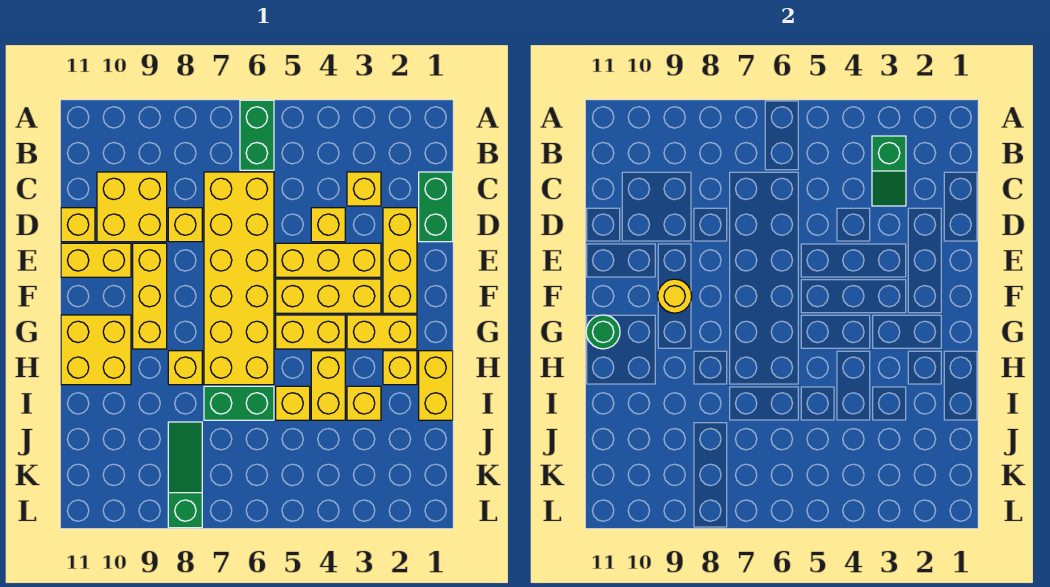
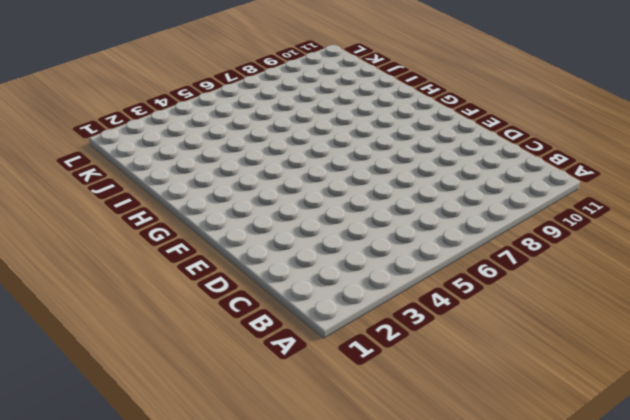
none -> green 1x2 brick [240,100,274,170]
none -> green 1x2 brick [419,172,453,242]
none -> yellow 1x1 brick [347,172,381,206]

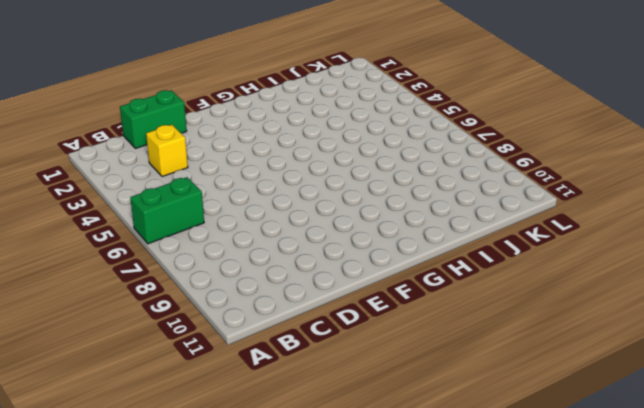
none -> yellow 2x6 brick [204,172,274,385]
none -> yellow 2x2 brick [97,172,167,242]
none -> yellow 1x3 brick [383,208,417,313]

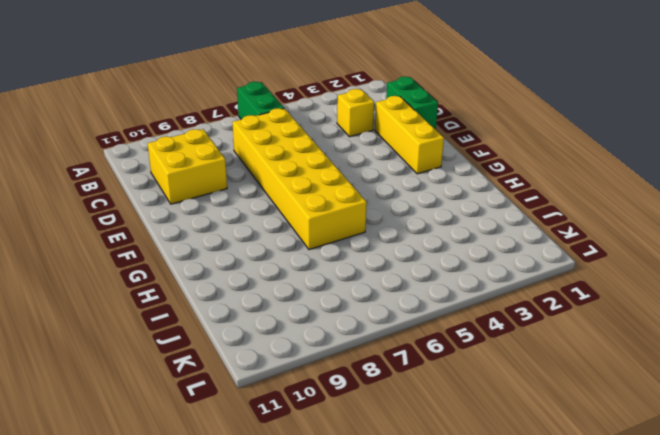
none -> yellow 1x1 brick [311,208,345,242]
none -> yellow 1x1 brick [168,208,202,242]
none -> yellow 1x1 brick [61,208,95,242]

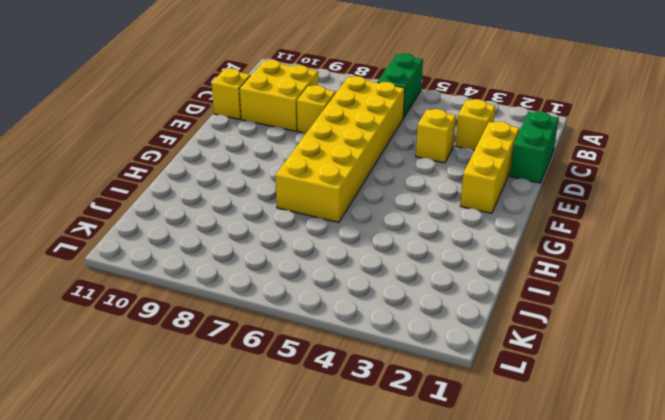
none -> yellow 1x3 brick [276,243,381,277]
none -> yellow 1x3 brick [133,243,167,349]
none -> yellow 1x2 brick [61,243,131,277]

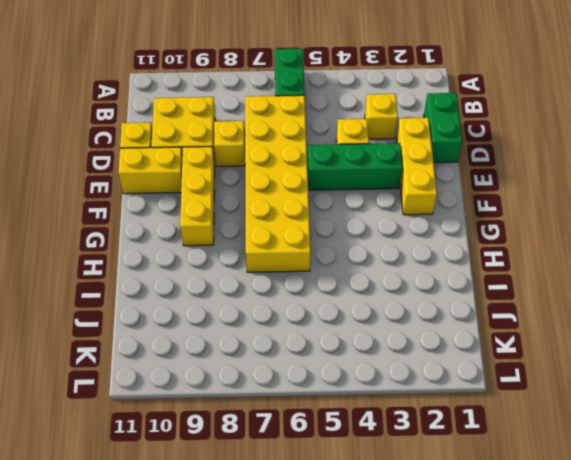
green 1x3 brick [307,143,402,190] -> yellow 1x3 brick [276,243,381,277]
none -> yellow 1x3 brick [276,279,381,313]
none -> yellow 1x2 brick [347,315,417,349]
none -> yellow 1x2 brick [276,315,345,349]

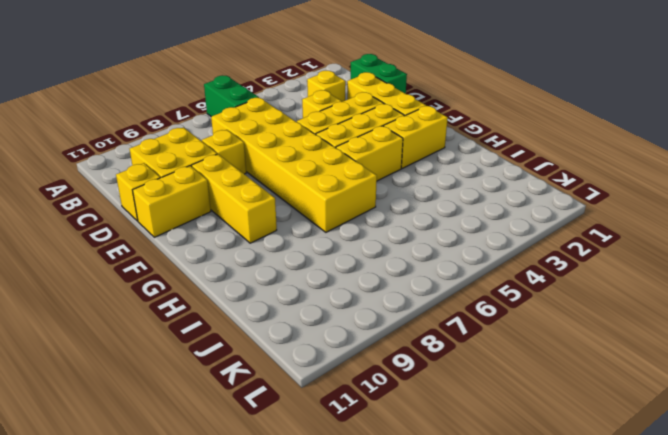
none -> yellow 2x2 brick [61,315,131,385]
none -> yellow 1x2 brick [419,351,453,420]
none -> yellow 1x1 brick [383,351,417,385]

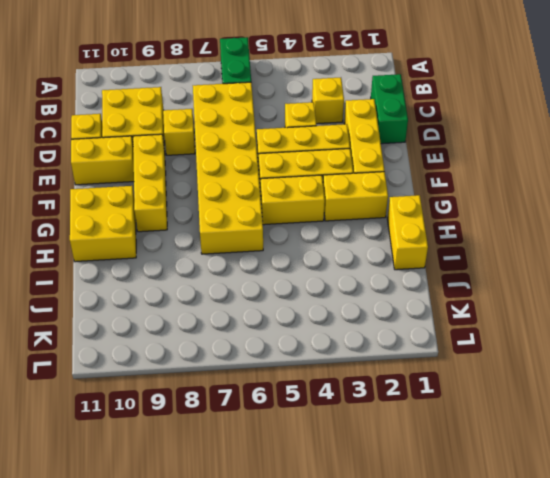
none -> yellow 1x1 brick [383,351,417,385]
none -> yellow 1x2 brick [311,351,345,420]
none -> yellow 1x1 brick [168,351,202,385]

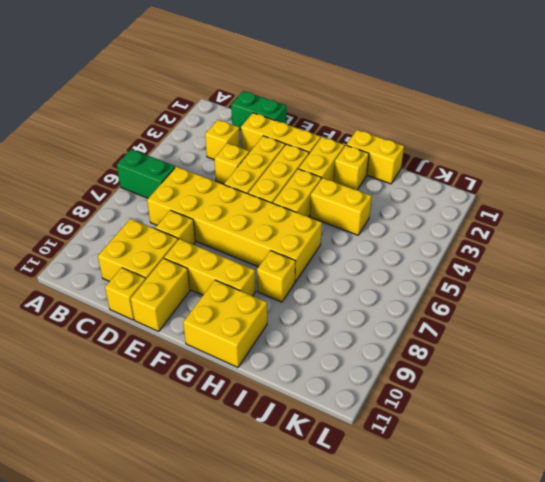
none -> yellow 1x1 brick [347,386,381,420]
none -> yellow 1x1 brick [276,386,310,420]
none -> green 1x2 brick [204,386,274,420]

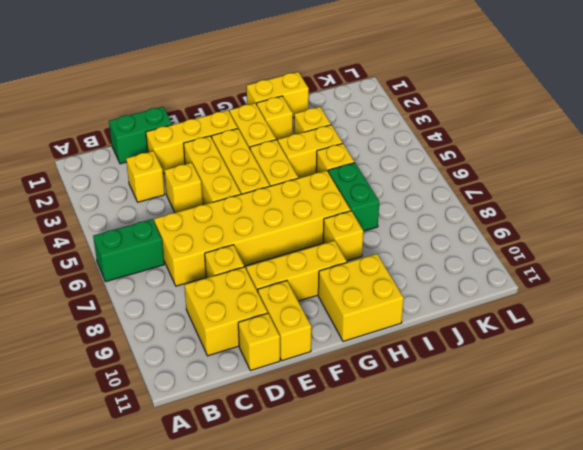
none -> green 1x3 slope [168,422,202,528]
none -> green 1x2 slope [872,136,906,206]
none -> yellow 1x1 round brick [658,279,692,313]

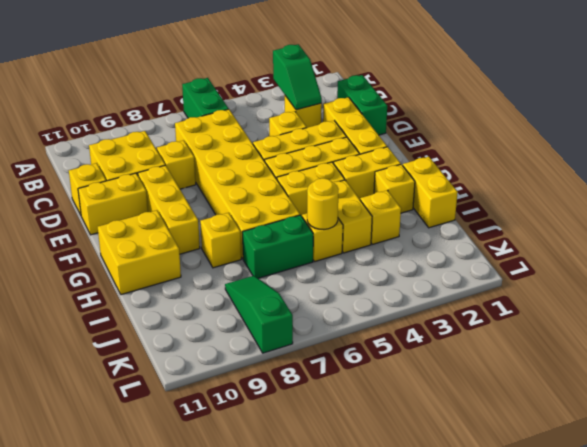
yellow 1x1 round brick [307,178,339,229] -> yellow 1x1 round brick moved to [658,279,692,313]
none -> green 1x1 round brick [586,315,620,349]

